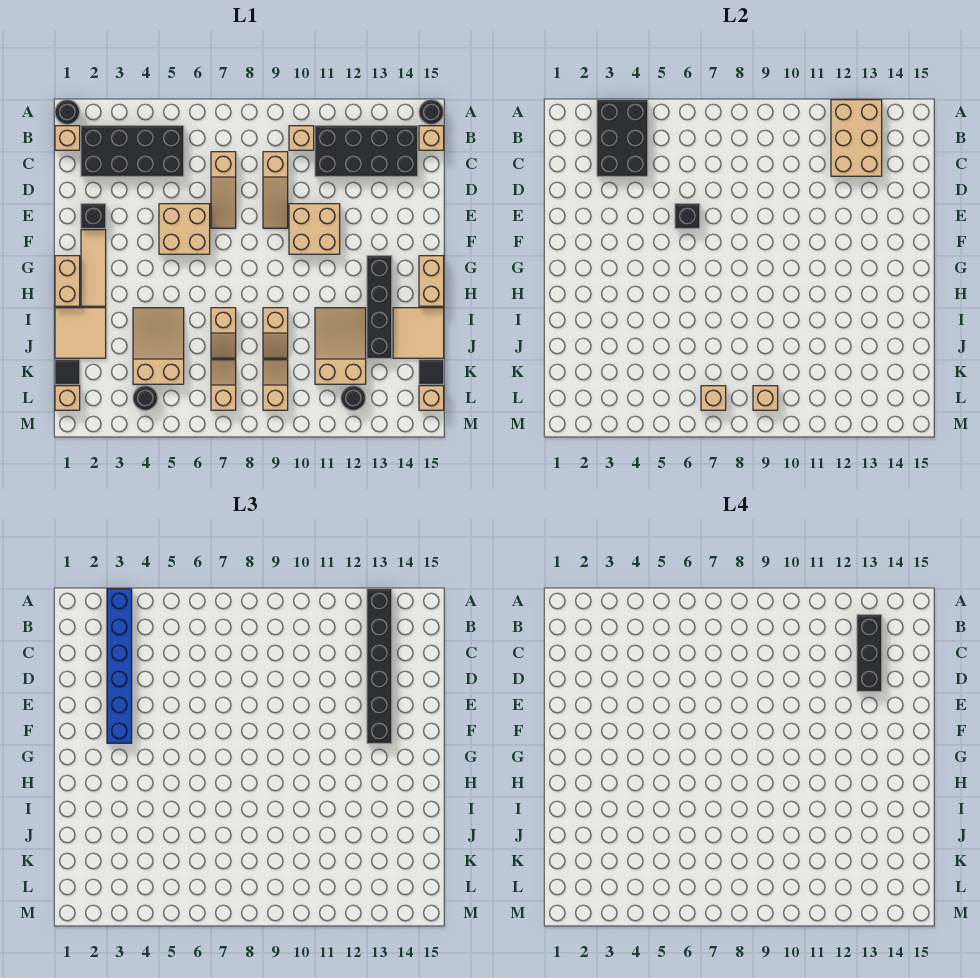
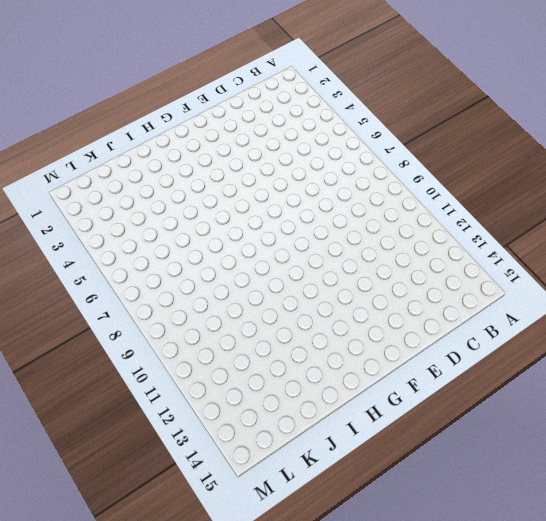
none -> black 1x1 round brick [55,100,80,124]
none -> black 1x1 round brick [419,100,444,124]
none -> tan 1x1 brick [55,126,80,150]
none -> black 2x4 brick [81,126,184,176]

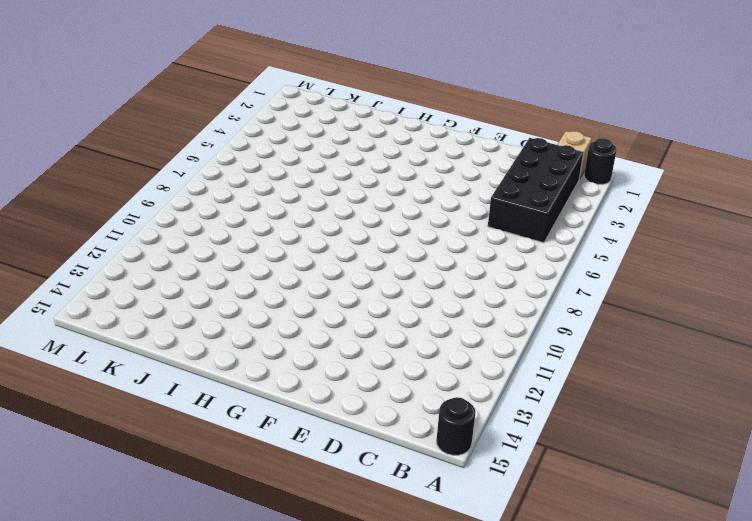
none -> tan 1x1 brick [289,126,314,150]
none -> black 2x4 brick [315,126,418,176]
none -> tan 1x1 brick [419,126,444,150]
none -> tan 1x3 slope [211,152,236,228]

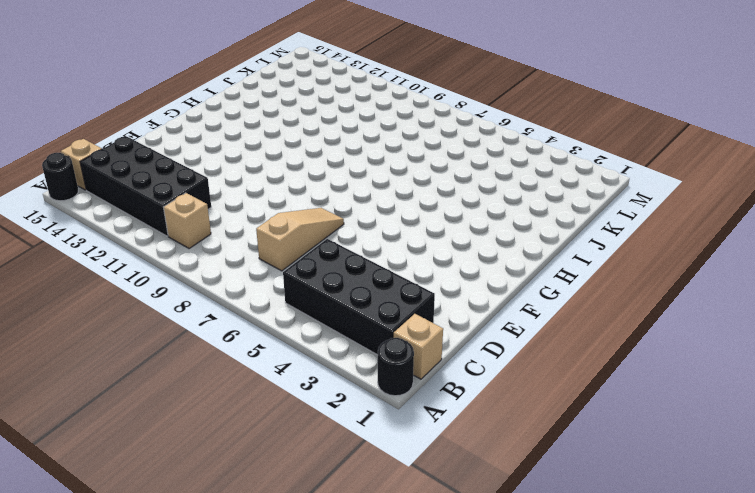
none -> tan 1x3 slope [263,152,288,228]
none -> black 1x1 brick [81,204,106,228]
none -> tan 2x2 brick [159,204,210,254]
none -> tan 2x2 brick [289,204,340,254]

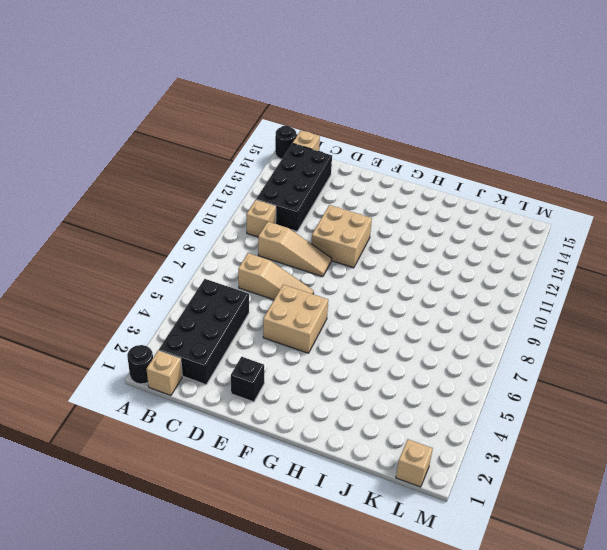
none -> tan 1x3 tile [81,230,106,306]
none -> tan 1x2 brick [55,256,80,306]
none -> black 1x4 brick [367,256,392,358]
none -> tan 1x2 brick [419,256,444,306]

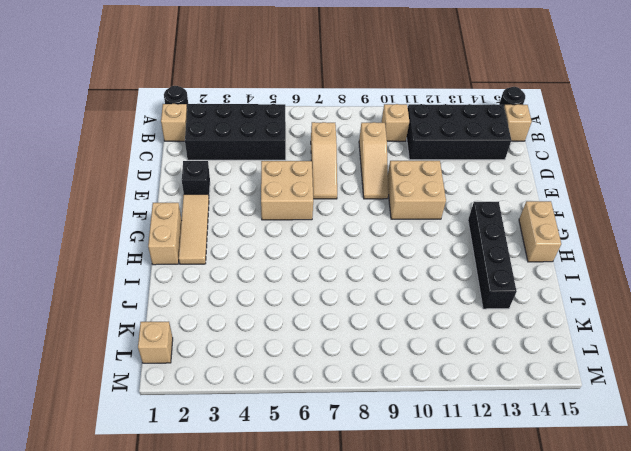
none -> tan 2x2 tile [55,308,106,358]
none -> tan 2x3 slope [133,308,184,384]
none -> tan 1x2 slope [211,308,236,358]
none -> tan 1x2 slope [263,308,288,358]

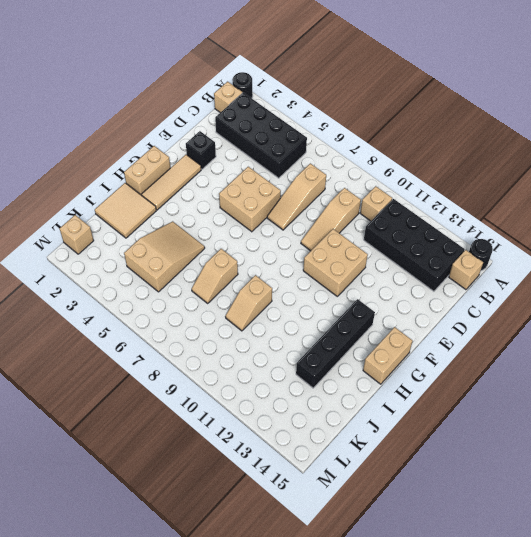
none -> tan 2x3 slope [315,308,366,384]
none -> tan 2x2 tile [393,308,444,358]
none -> black 1x1 tile [55,360,80,384]
none -> tan 1x2 slope [211,360,236,410]

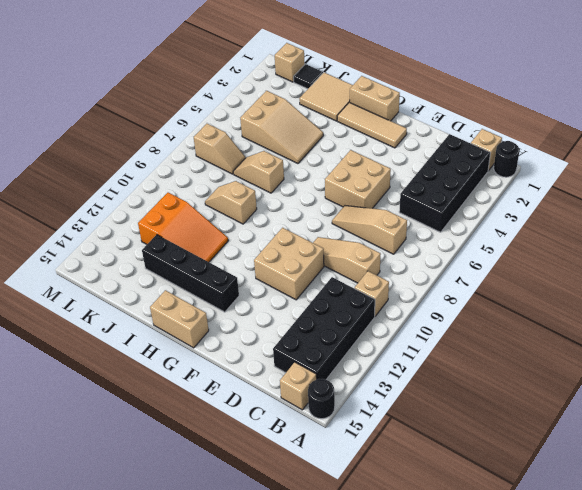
orange 2x3 slope [138,193,228,262] -> tan 2x3 slope [315,308,366,384]
none -> black 1x1 brick [81,204,106,228]
none -> tan 2x2 tile [393,308,444,358]
none -> tan 1x2 slope [263,360,288,410]
none -> black 1x1 tile [419,360,444,384]

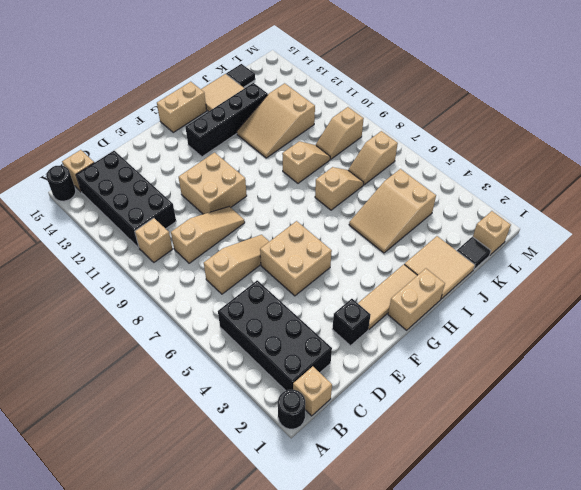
none -> black 1x1 round brick [133,386,158,410]
none -> black 1x1 round brick [341,386,366,410]
none -> tan 1x1 brick [419,386,444,410]
none -> black 2x3 brick [597,100,648,176]

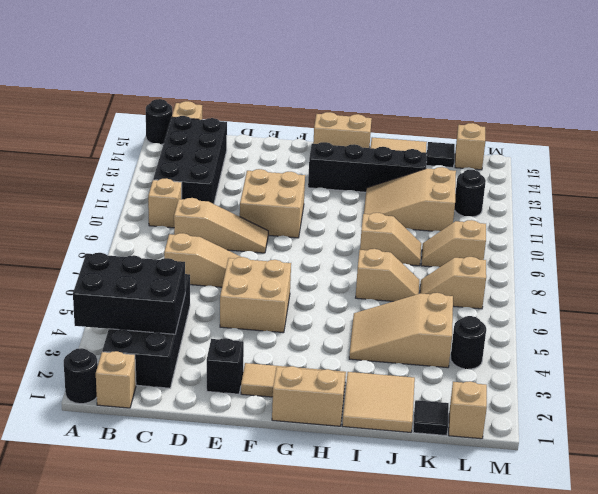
none -> tan 2x3 brick [831,100,882,176]
none -> black 1x1 brick [675,204,700,228]
none -> tan 1x1 brick [701,386,726,410]
none -> tan 1x1 brick [753,386,778,410]

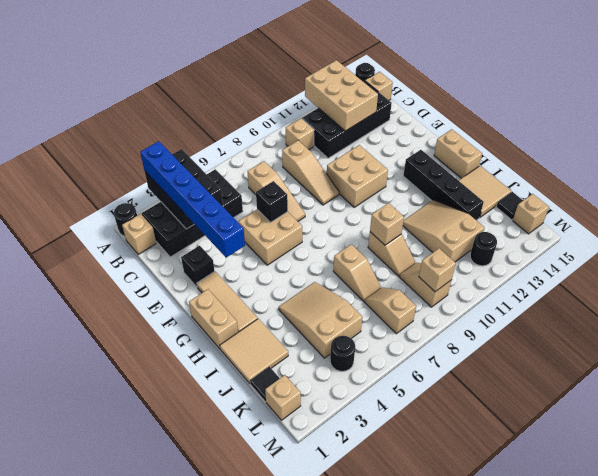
tan 1x1 brick [370,203,404,245] -> tan 1x1 brick moved to [701,386,726,410]
none -> black 1x6 brick [367,589,392,743]
none -> black 1x3 brick [857,615,882,691]

